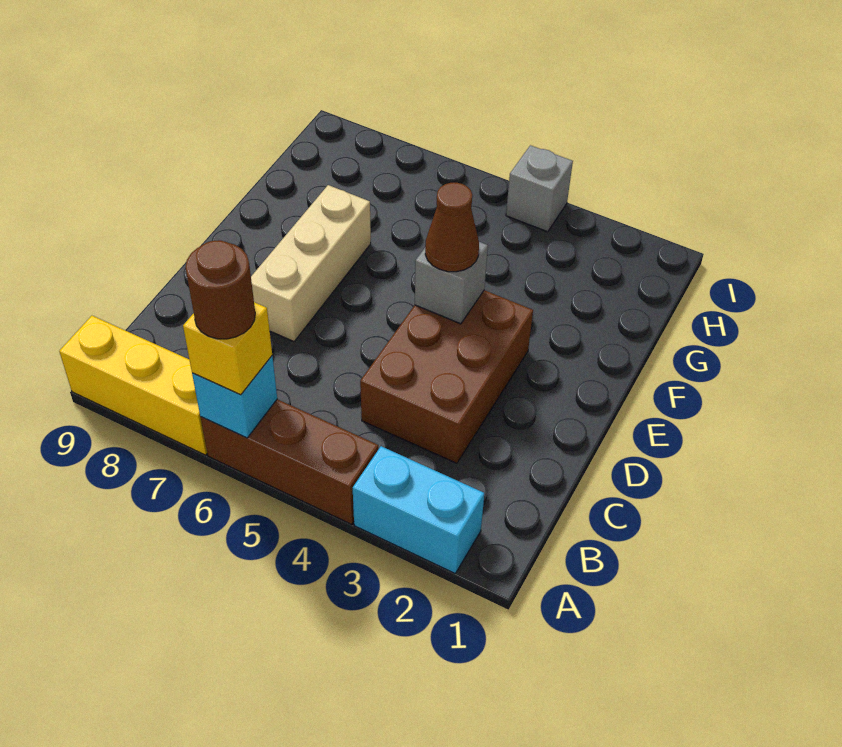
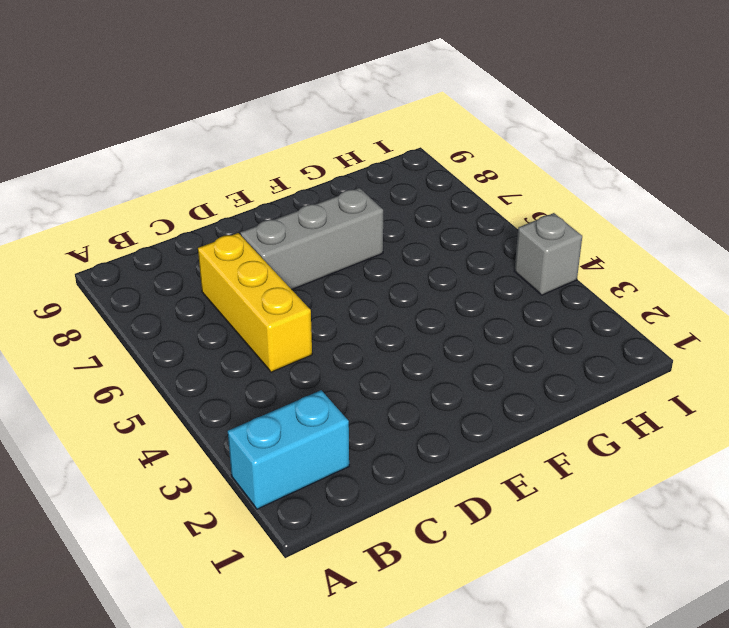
cyan 1x2 brick [228,390,349,509] -> cyan 1x2 brick turned to [353,446,484,573]
yellow 1x3 brick [198,233,312,372] -> yellow 1x3 brick moved to [59,316,207,455]
grey 1x3 brick [240,188,383,289] -> tan 1x3 brick [251,185,371,341]
none -> brown 1x3 brick [201,399,378,524]
none -> brown 2x3 brick [360,290,533,463]

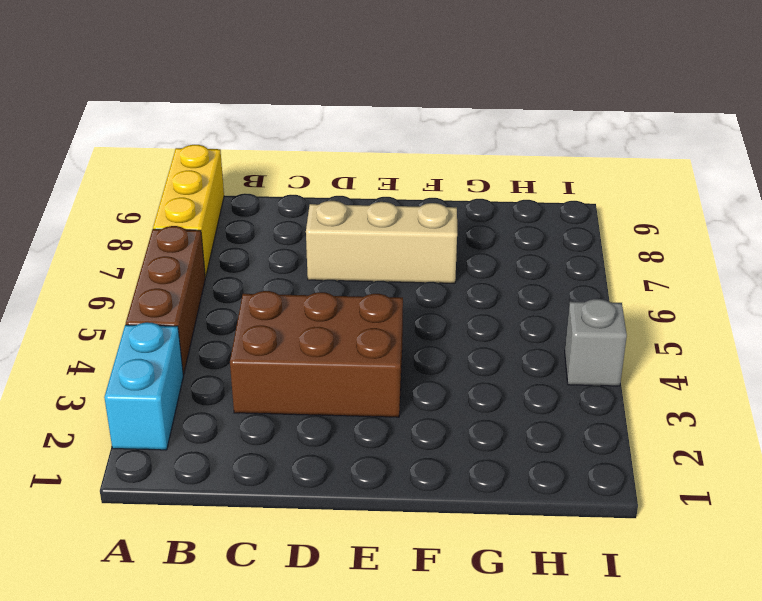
none -> cyan 1x1 brick [192,356,277,438]
none -> grey 1x1 brick [415,242,488,324]

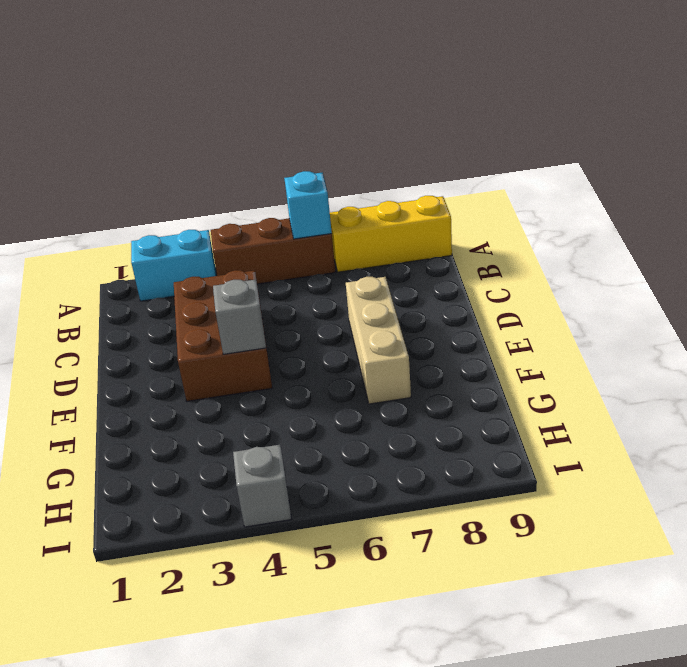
none -> yellow 1x1 brick [183,302,272,395]
none -> brown 1x1 cone [425,183,479,272]

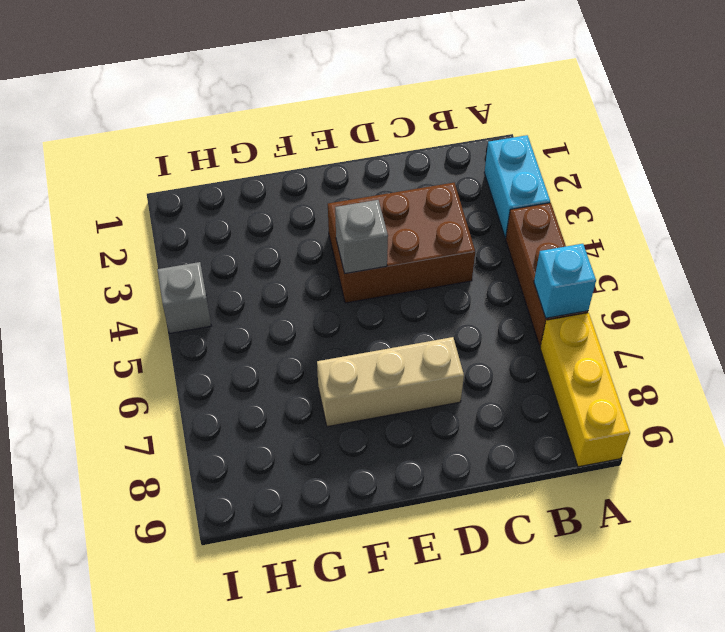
none -> yellow 1x1 brick [183,302,272,395]
none -> brown 1x1 cone [425,183,479,272]

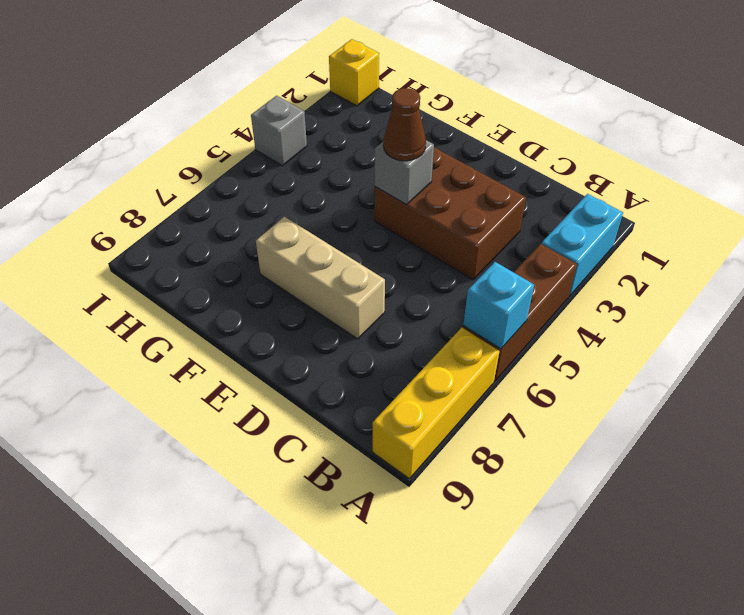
yellow 1x1 brick [329,39,379,106] -> yellow 1x1 brick moved to [183,302,272,395]
none -> brown 1x1 round brick [185,240,255,339]

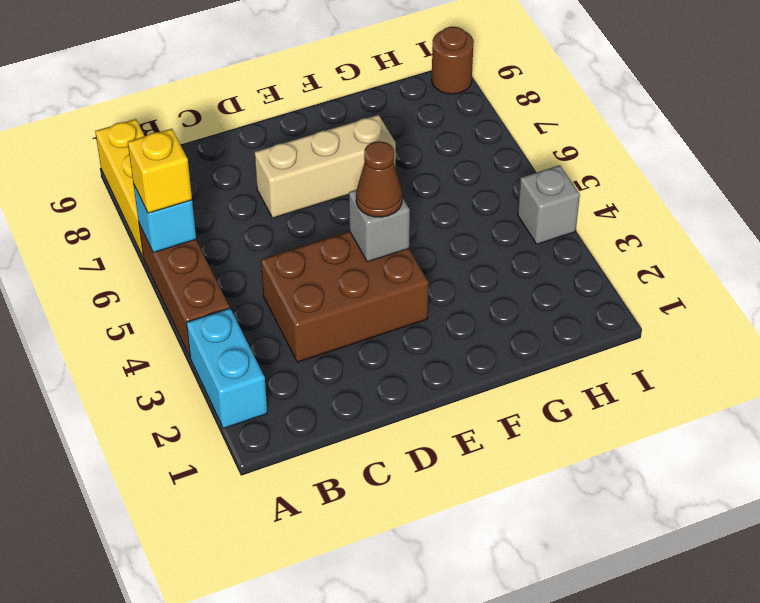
brown 1x1 round brick [432,27,474,94] -> brown 1x1 round brick moved to [185,240,255,339]

